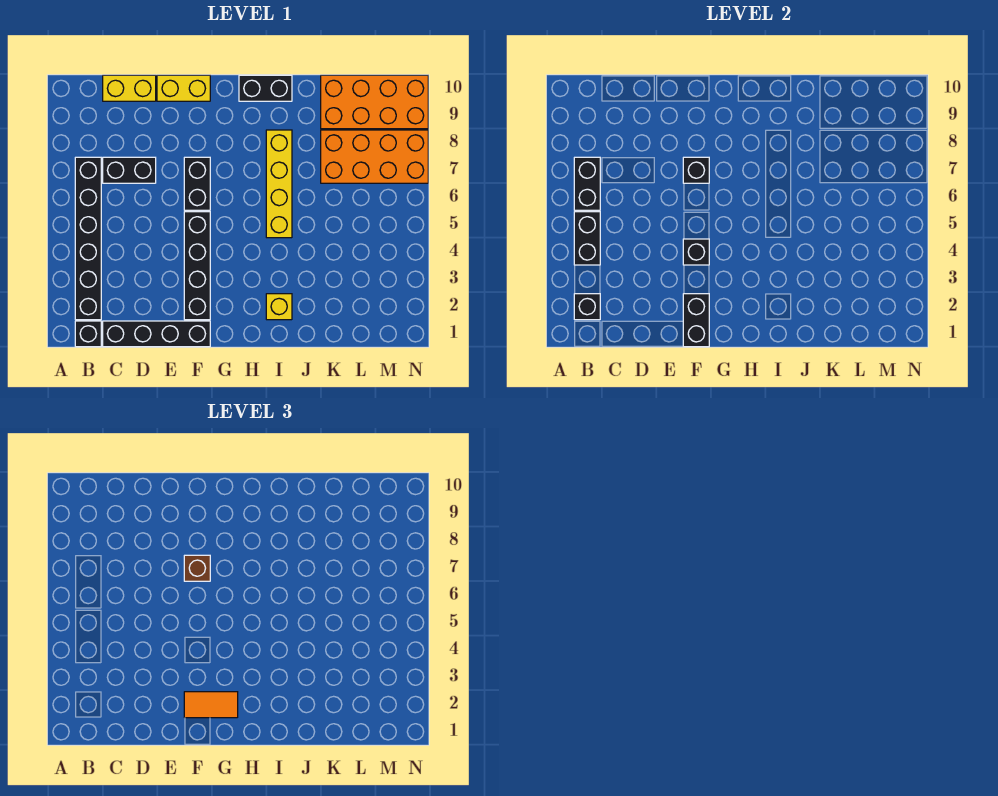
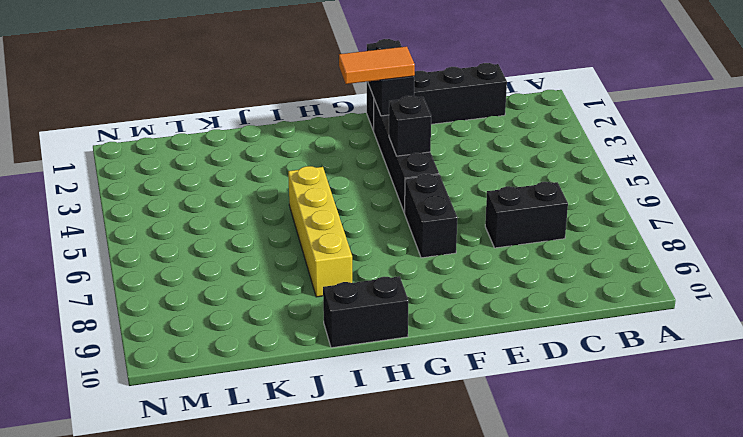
none -> black 1x1 brick [75,321,101,347]
none -> black 1x6 brick [75,157,101,320]
none -> yellow 1x2 brick [103,75,156,101]

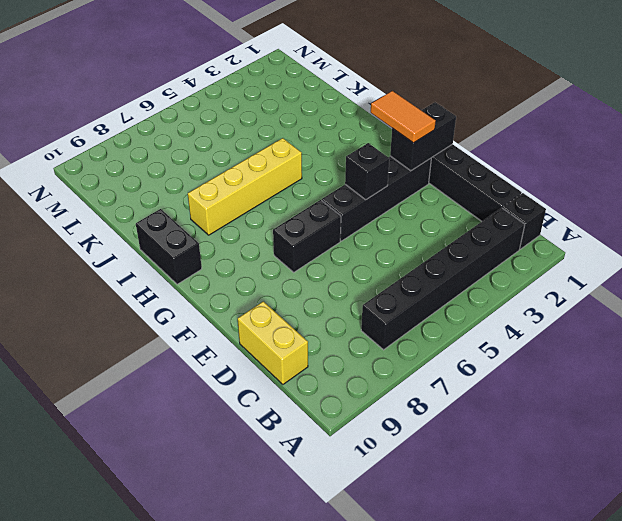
none -> black 1x2 brick [103,157,156,183]
none -> yellow 1x2 brick [157,75,210,101]
none -> yellow 1x1 brick [266,294,292,320]

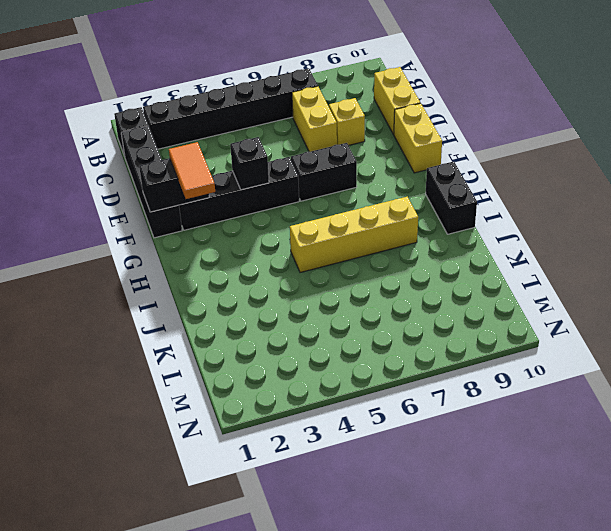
yellow 1x2 brick [292,86,337,152] -> black 1x2 brick [103,157,156,183]
yellow 1x1 brick [329,98,365,145] -> yellow 1x1 brick moved to [266,294,292,320]
none -> orange 2x4 brick [321,130,428,183]
none -> orange 2x4 brick [321,75,428,129]
none -> black 1x1 brick [574,294,600,320]

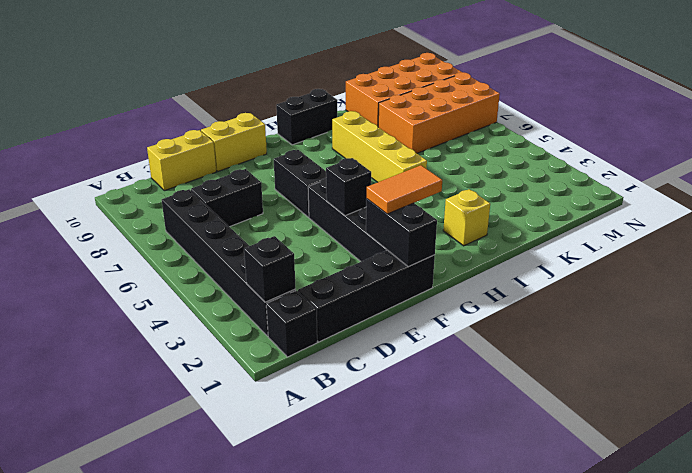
none -> black 1x2 brick [574,212,600,265]
none -> black 1x2 brick [574,157,600,210]
none -> black 1x1 brick [683,157,709,183]

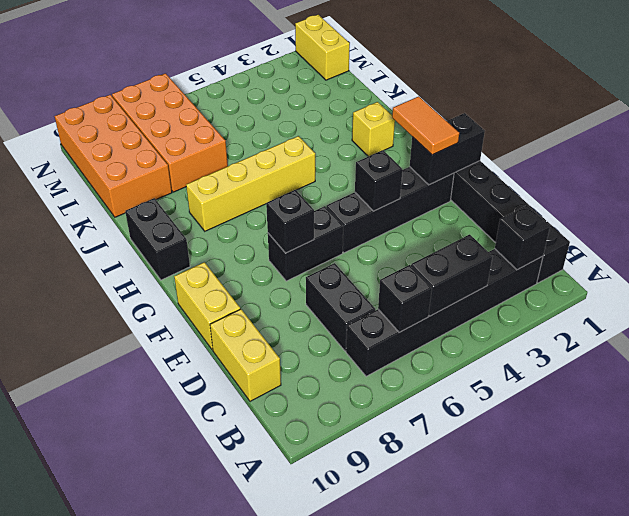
black 1x1 brick [378,265,432,332] -> black 1x2 brick [574,157,600,210]
yellow 1x2 brick [295,15,350,80] -> none
none -> brown 1x1 brick [184,555,210,581]

